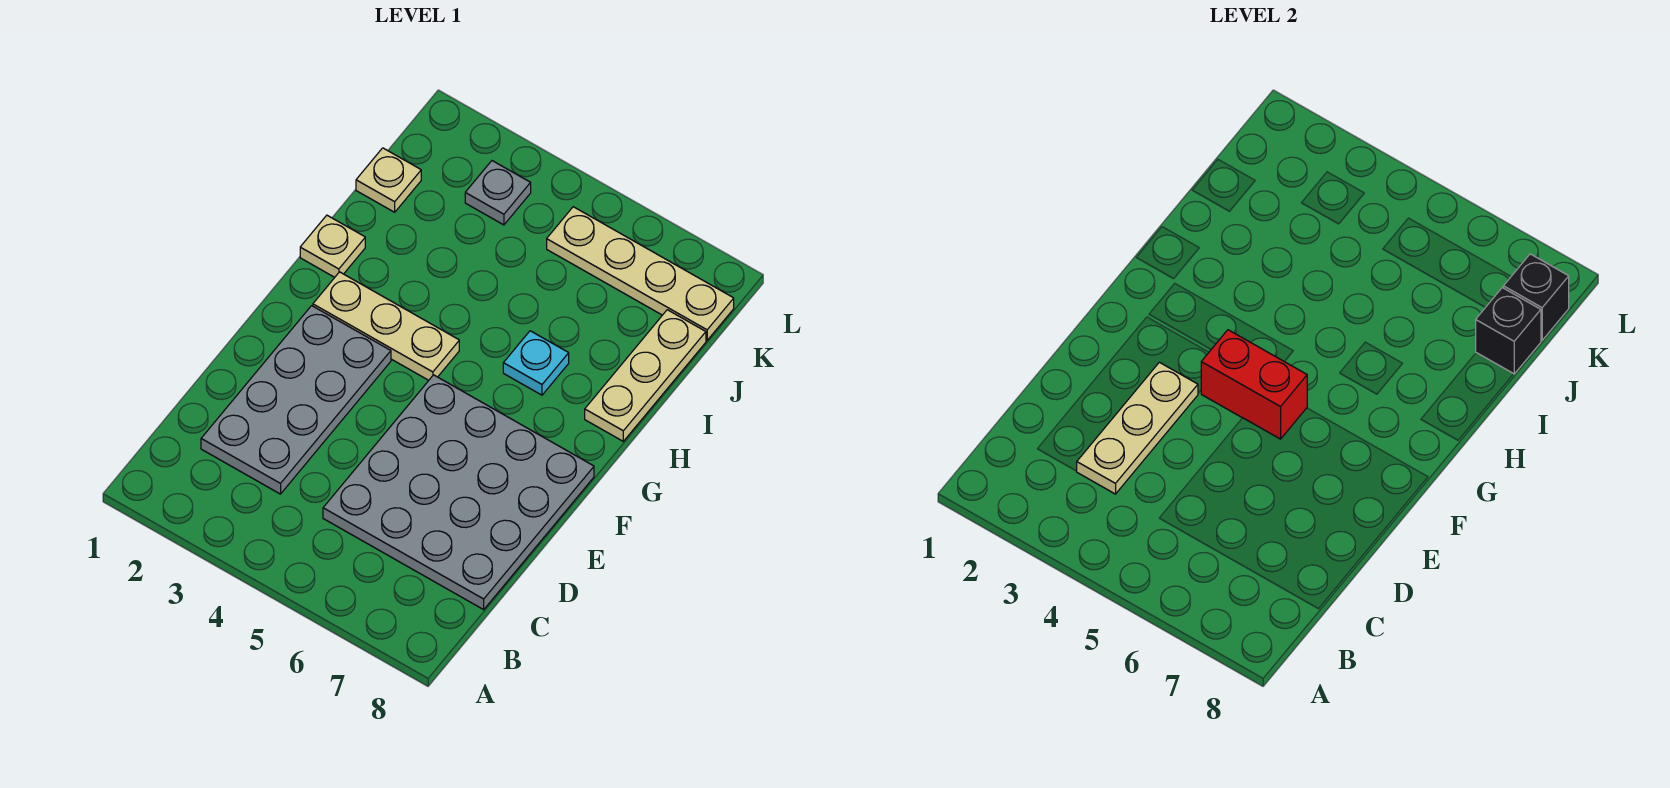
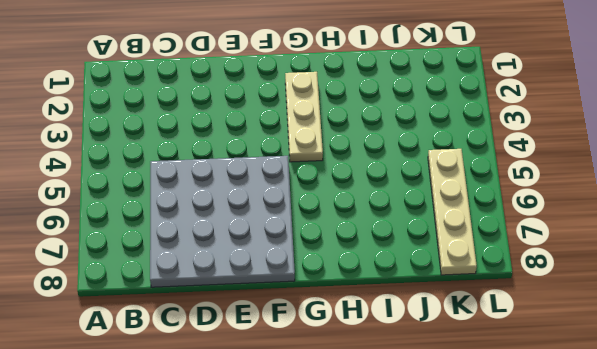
none -> grey 2x4 plate [201,306,391,494]
none -> tan 1x1 plate [300,215,365,277]
none -> cyan 1x1 plate [503,331,569,395]

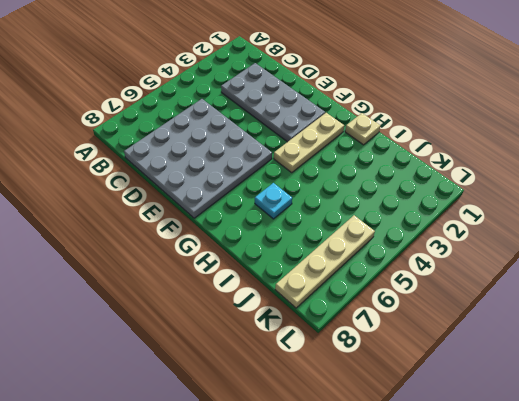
none -> tan 1x3 plate [585,310,706,441]
none -> tan 1x1 plate [356,148,421,212]
none -> grey 1x1 plate [465,161,531,225]

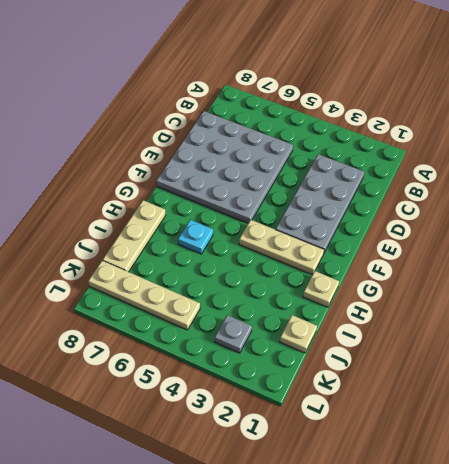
none -> tan 1x3 plate [1077,362,1198,494]
none -> red 1x2 brick [1201,330,1307,439]
none -> black 1x1 brick [1476,288,1541,374]

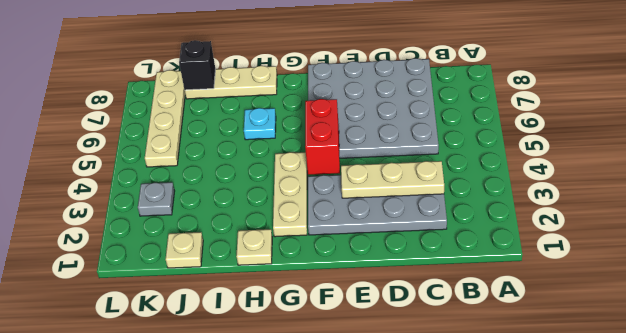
none -> black 1x1 brick [1504,254,1569,340]

